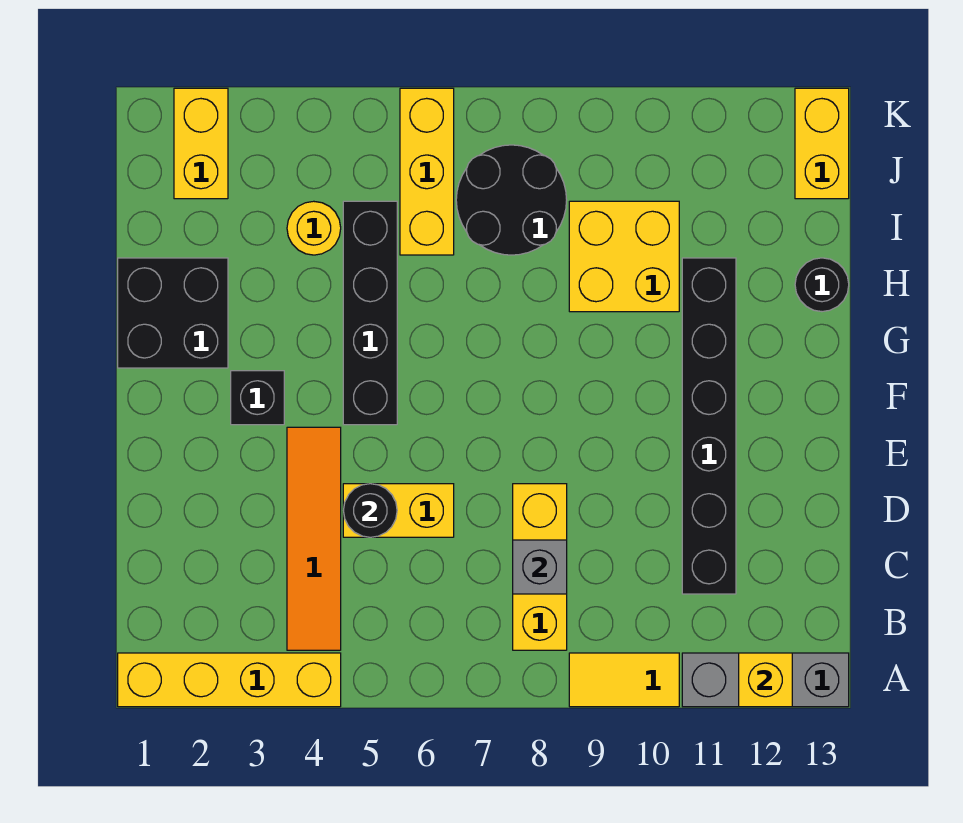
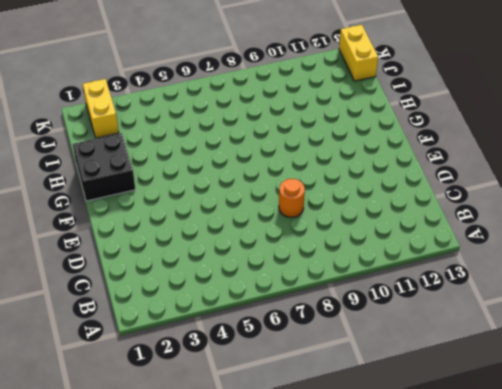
orange 1x1 round brick [279,179,305,218] -> yellow 1x3 brick [513,484,567,650]
none -> yellow 1x4 brick [118,653,341,707]
none -> yellow 1x2 tile [569,653,679,707]
none -> grey 1x3 brick [682,653,849,707]

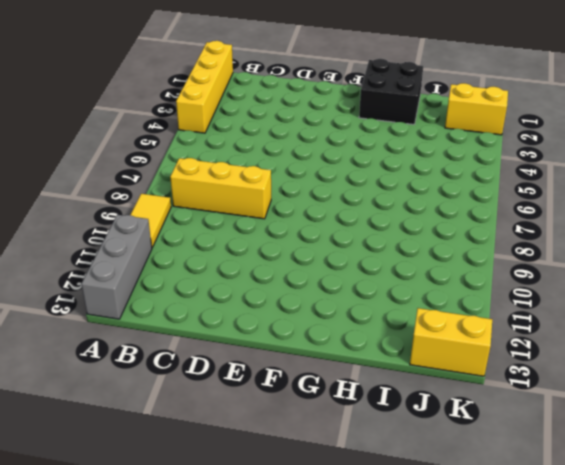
none -> orange 1x4 tile [287,427,341,650]
none -> black 1x6 brick [682,258,736,594]
none -> yellow 1x2 brick [343,484,454,537]

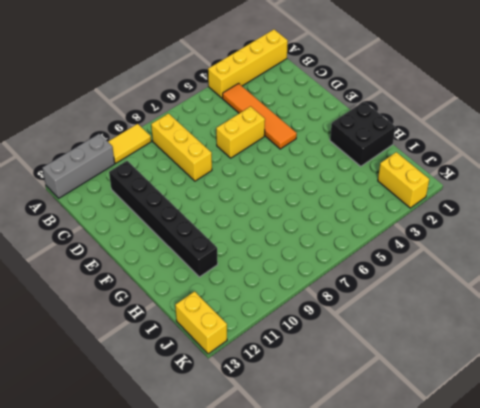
none -> black 1x1 brick [231,371,284,425]
none -> black 1x4 brick [343,201,397,425]
none -> yellow 2x2 brick [569,201,679,312]

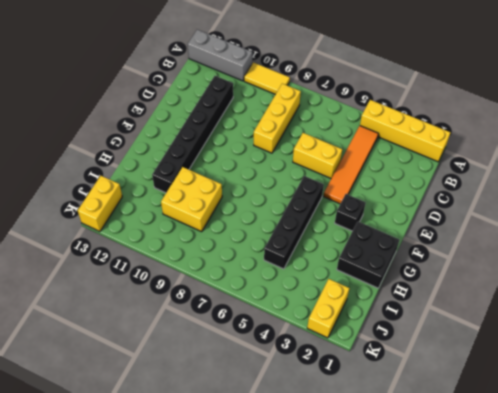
none -> black 1x1 round brick [795,258,849,312]
none -> yellow 1x1 round brick [287,201,341,255]
none -> yellow 1x3 brick [400,88,454,255]

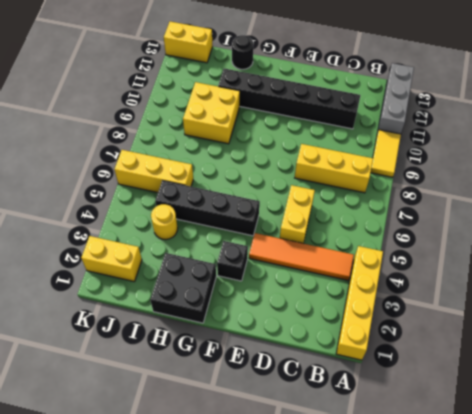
none -> black 2x2 round brick [456,145,567,255]
none -> yellow 1x1 brick [739,653,792,707]
none -> grey 1x1 brick [513,540,567,594]

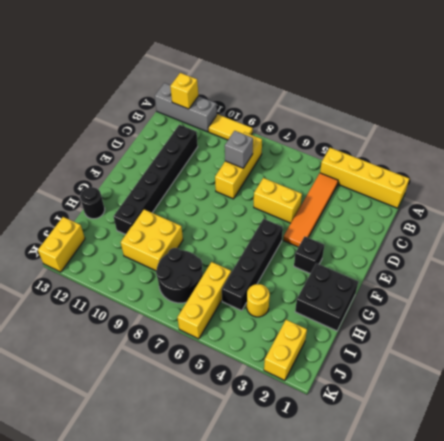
none -> black 1x1 round brick [343,484,397,537]

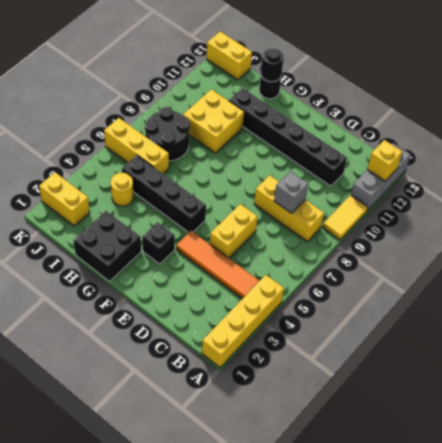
black 1x1 round brick [261,48,284,82] -> black 1x1 round brick moved to [343,484,397,537]

